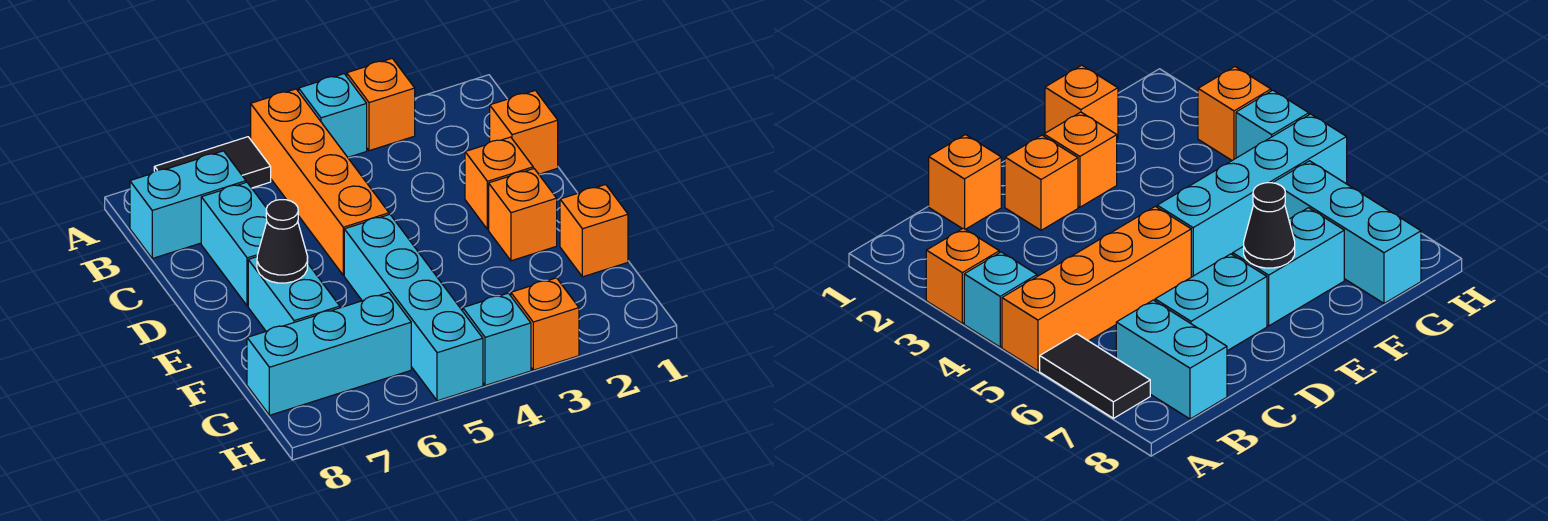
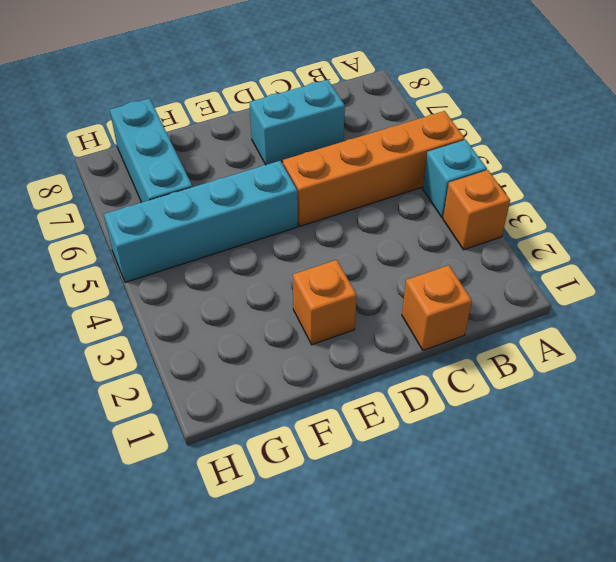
none -> black 1x2 tile [154,137,271,188]
none -> cyan 1x2 brick [130,151,246,258]
none -> orange 1x1 brick [465,137,533,229]

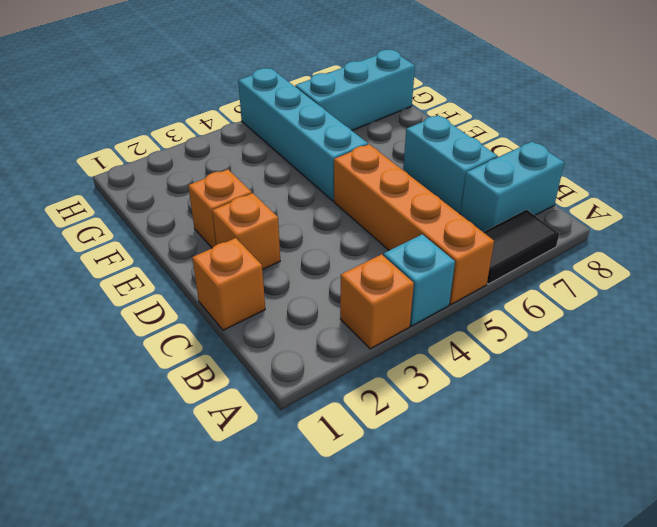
none -> cyan 1x2 brick [248,257,340,331]
none -> orange 1x1 brick [560,185,628,277]
none -> orange 1x1 brick [511,278,579,370]

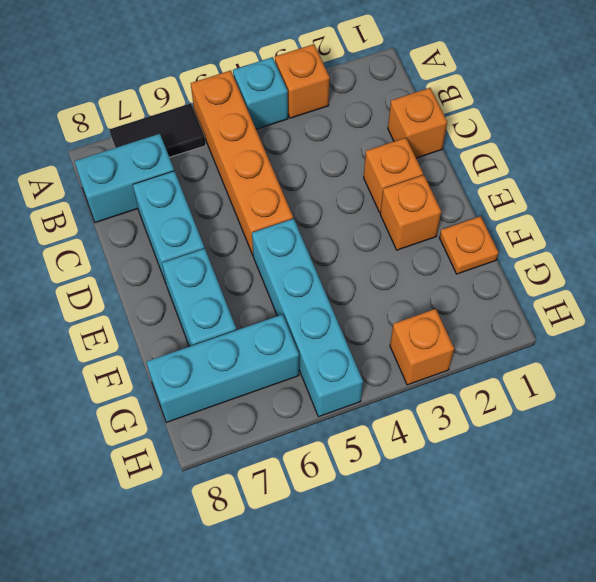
orange 1x1 plate [439,216,499,274] -> orange 1x1 brick [560,185,628,277]
none -> cyan 1x1 brick [463,293,531,386]
none -> black 1x1 cone [257,200,308,283]

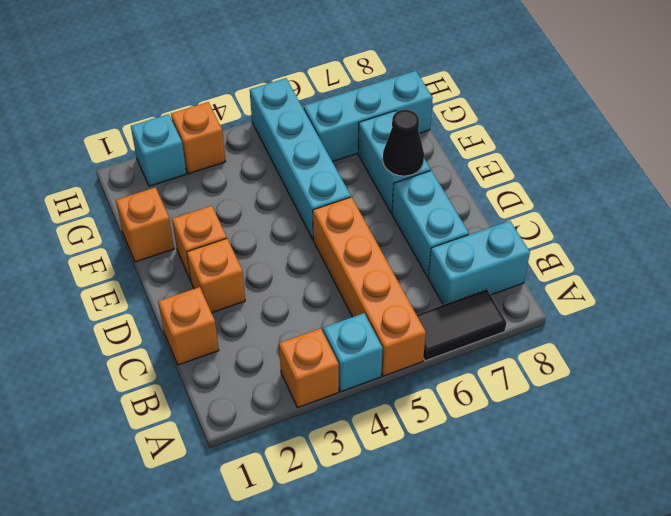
cyan 1x1 brick [131,114,186,186] -> cyan 1x1 brick moved to [463,293,531,386]

